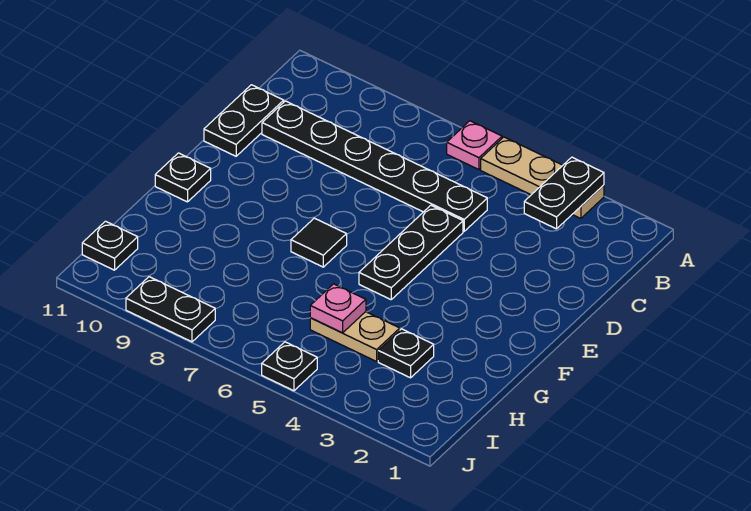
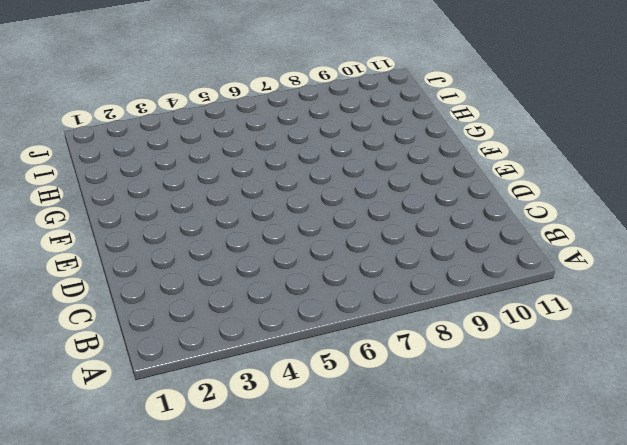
none -> tan 1x3 plate [481,137,604,219]
none -> pink 1x1 plate [447,121,502,170]
none -> black 1x6 plate [262,101,487,231]

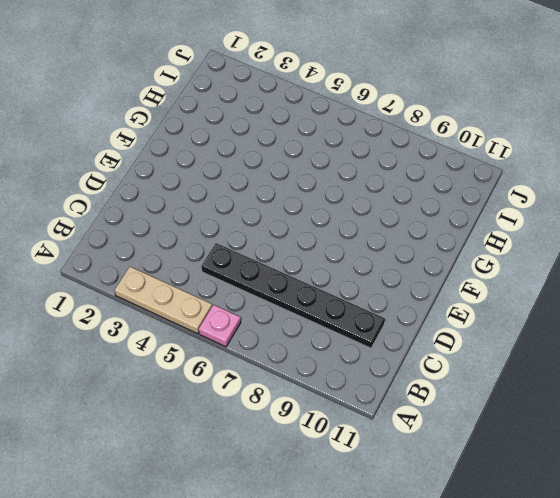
none -> black 1x2 plate [204,85,284,156]
none -> black 1x3 plate [359,205,463,300]
none -> black 1x1 tile [291,218,347,267]

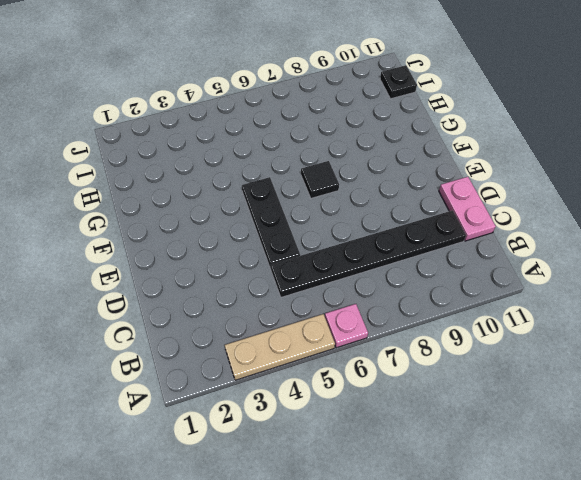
pink 1x2 plate [439,177,496,241] -> black 1x2 plate [204,85,284,156]
none -> black 1x1 plate [155,153,211,202]
none -> black 1x1 plate [378,329,434,378]
none -> tan 1x2 plate [310,312,400,361]

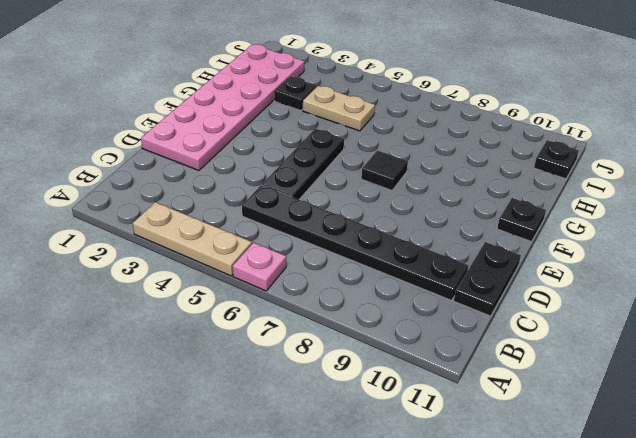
pink 2x6 plate [141,44,304,170] -> none
none -> black 1x1 plate [262,342,317,391]
none -> black 1x2 plate [126,277,215,342]
none -> black 1x2 plate [524,157,604,229]

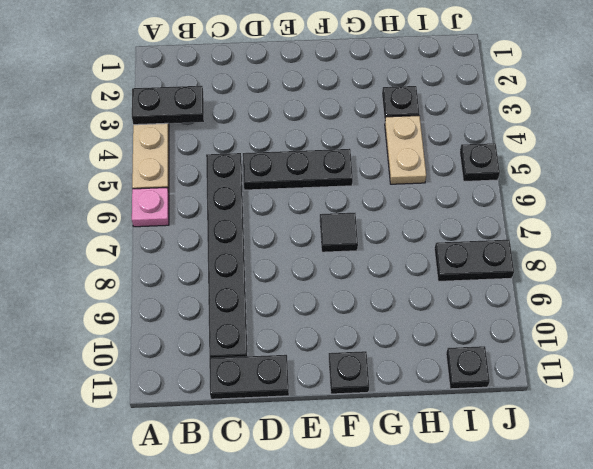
black 1x2 plate [434,240,514,281] -> black 1x2 plate turned to [126,277,215,342]
none -> pink 1x1 plate [310,284,366,333]

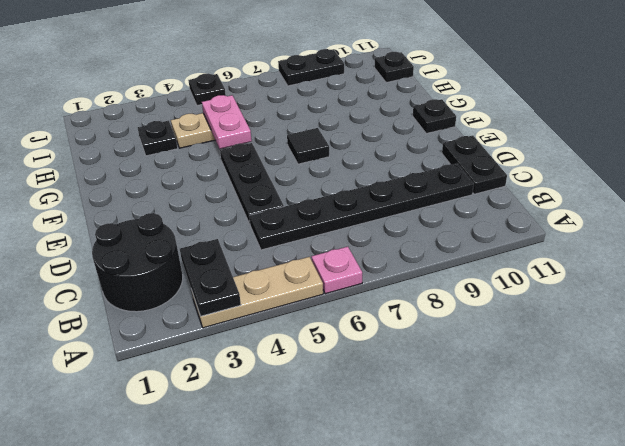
black 2x2 round brick [92,213,183,312] -> none
pink 1x2 plate [202,95,252,149] -> pink 1x1 plate [310,284,366,333]

